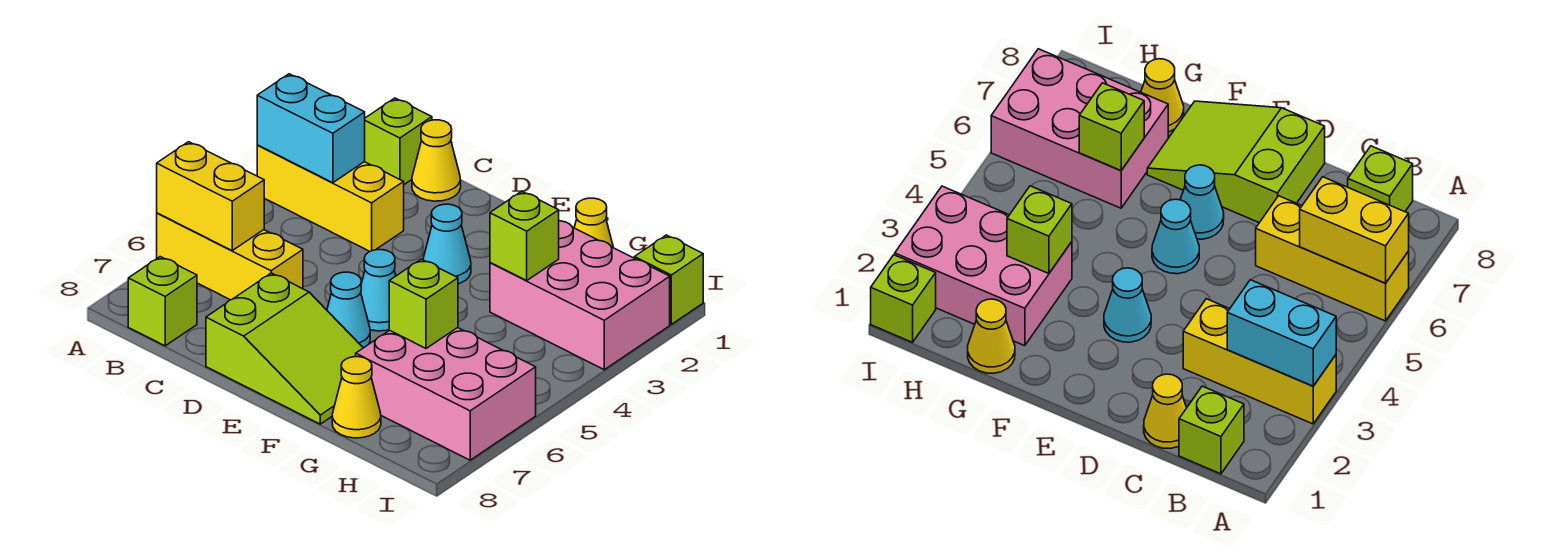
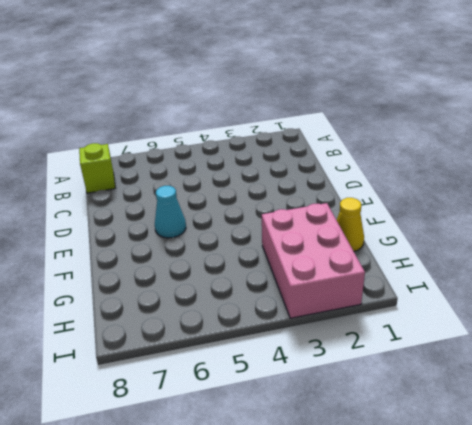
none -> yellow 1x3 brick [257,145,404,251]
none -> yellow 1x3 brick [157,213,303,300]
none -> lime 1x1 brick [365,98,432,185]

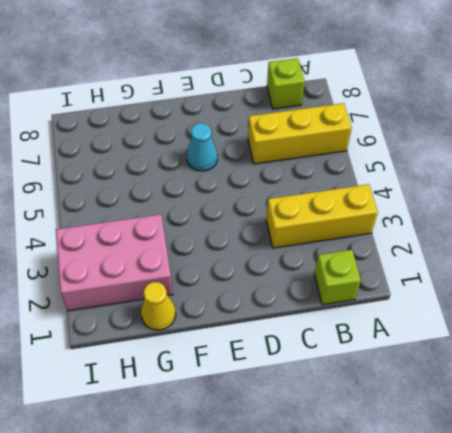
none -> yellow 1x1 cone [412,120,461,201]
none -> lime 2x3 slope [206,273,363,424]
none -> cyan 1x1 cone [423,204,471,284]

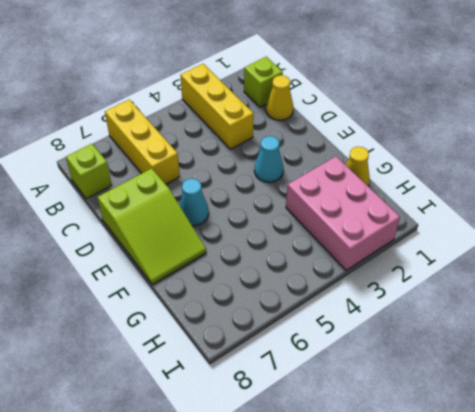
none -> cyan 1x1 cone [361,250,396,331]
none -> pink 2x3 brick [356,328,536,460]
none -> yellow 1x1 cone [332,357,381,438]

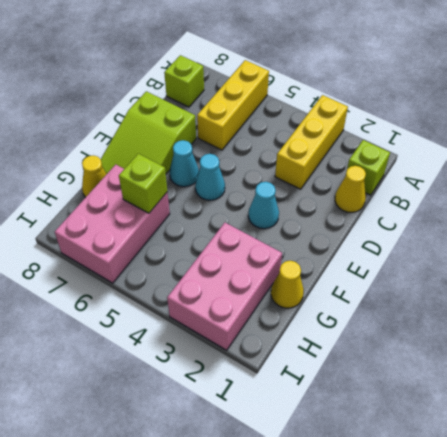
none -> lime 1x1 brick [634,235,703,324]
none -> cyan 1x2 brick [257,74,365,183]
none -> yellow 1x2 brick [157,142,264,250]

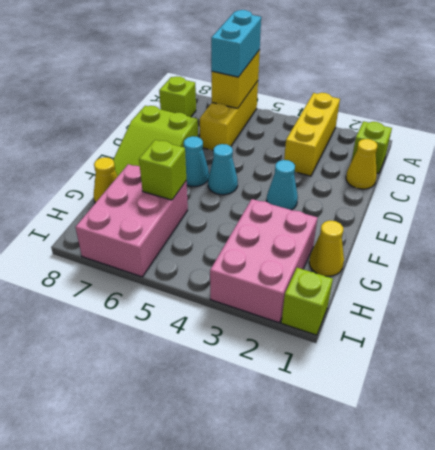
cyan 1x2 brick [211,10,261,77] -> cyan 1x2 brick moved to [257,74,365,183]
none -> lime 1x1 brick [490,191,559,281]

